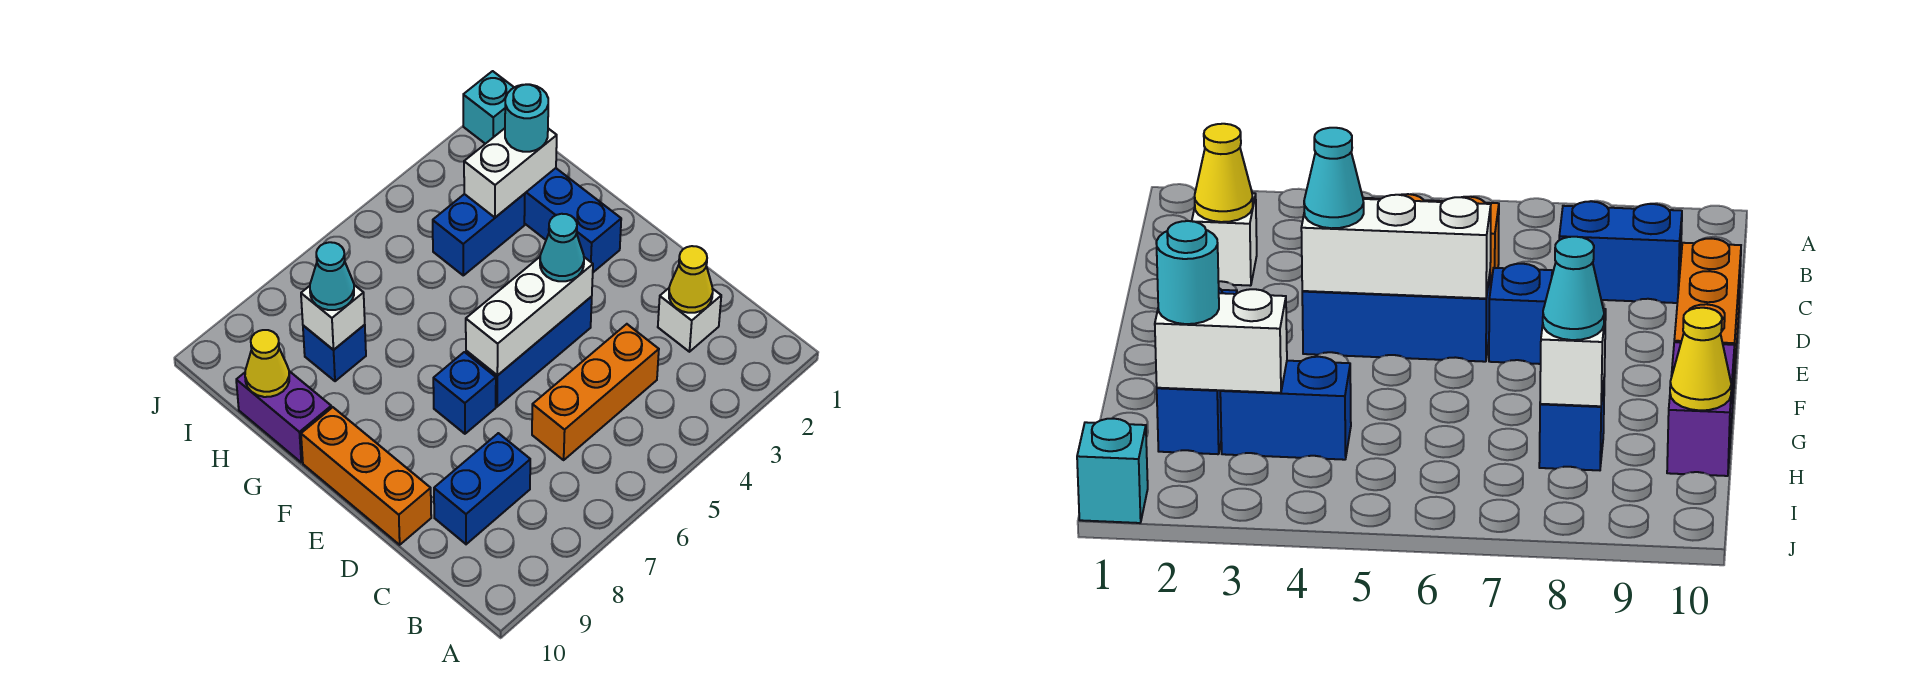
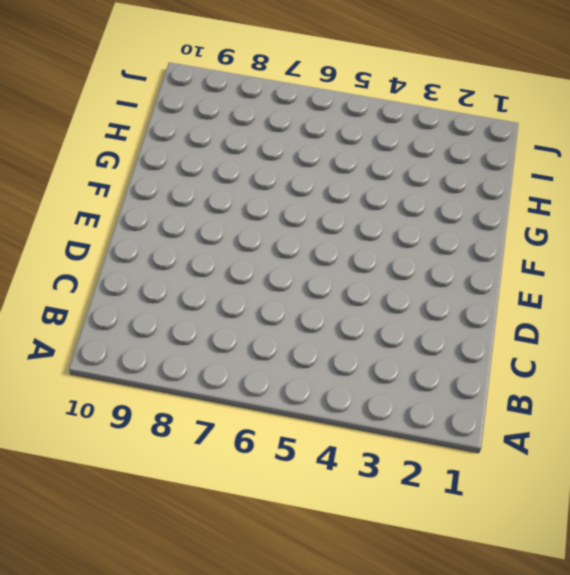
none -> white 1x1 brick [658,288,721,352]
none -> orange 1x3 brick [532,324,659,460]
none -> blue 1x2 brick [434,433,530,544]

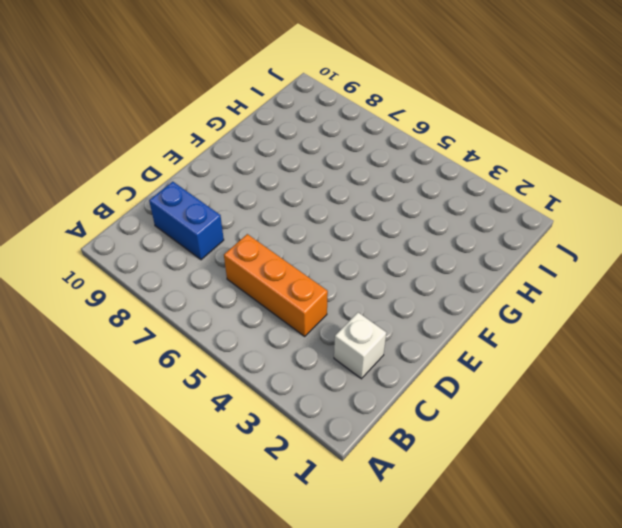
none -> orange 1x3 brick [301,407,431,545]
none -> blue 1x3 brick [466,297,592,407]
none -> blue 1x1 brick [433,352,496,434]

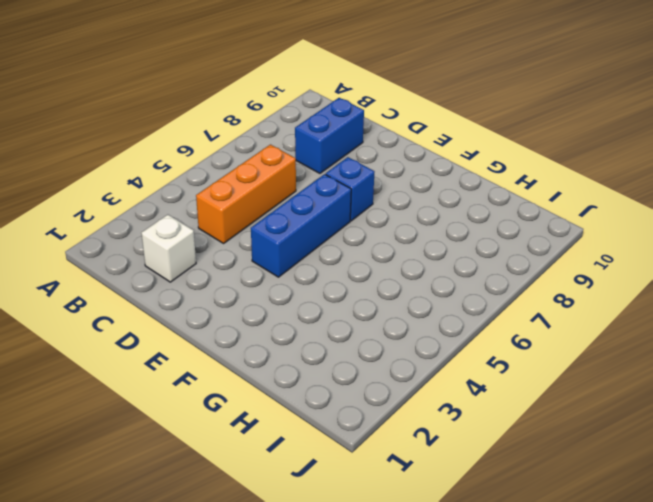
none -> orange 1x3 brick [301,407,431,545]
none -> blue 1x3 brick [524,168,621,272]
none -> purple 1x2 brick [236,371,331,462]

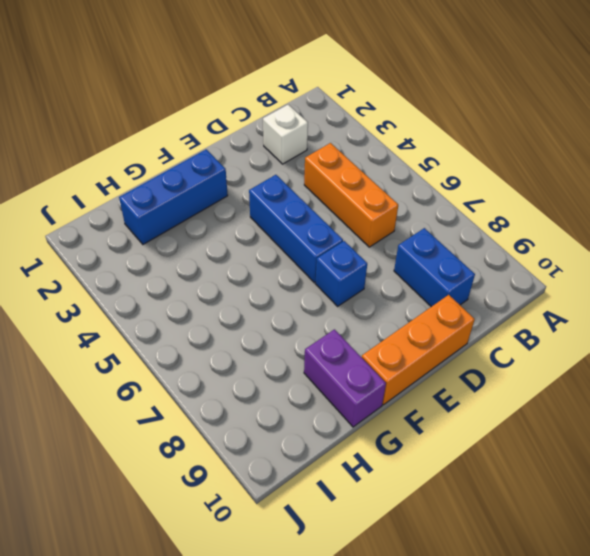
purple 1x2 brick [304,329,386,427] -> purple 1x2 brick turned to [236,371,331,462]
none -> blue 1x2 brick [433,194,525,275]
none -> blue 1x1 brick [303,325,366,381]
none -> cyan 1x1 brick [463,71,514,144]

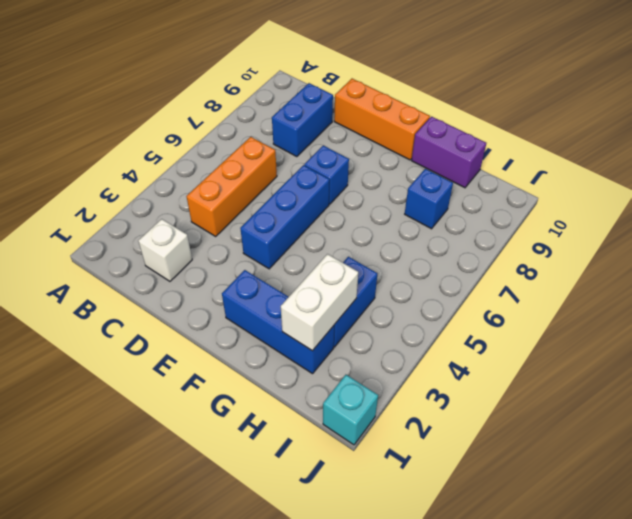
none -> yellow 1x1 cone [669,246,713,313]
none -> white 1x3 brick [466,257,593,375]
none -> white 1x1 brick [301,285,365,350]

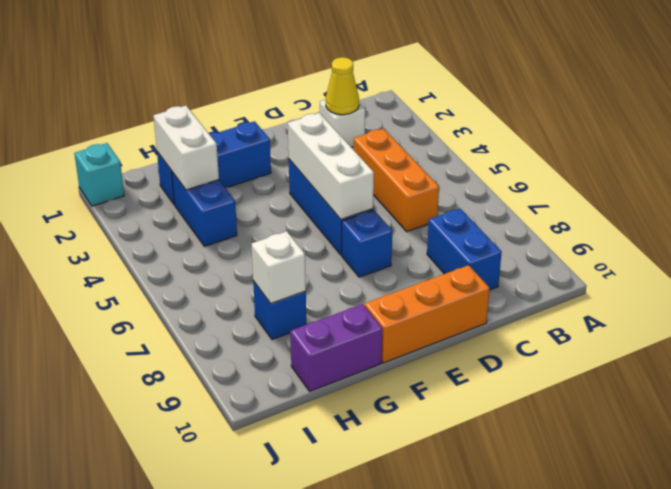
none -> yellow 1x1 cone [245,330,289,397]
none -> cyan 1x1 cone [540,214,584,281]
none -> cyan 1x1 round brick [505,84,548,152]

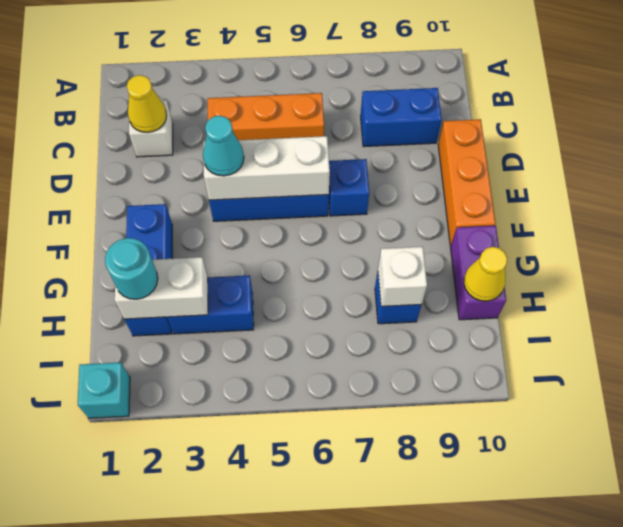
none -> cyan 1x1 cone [310,242,354,310]

